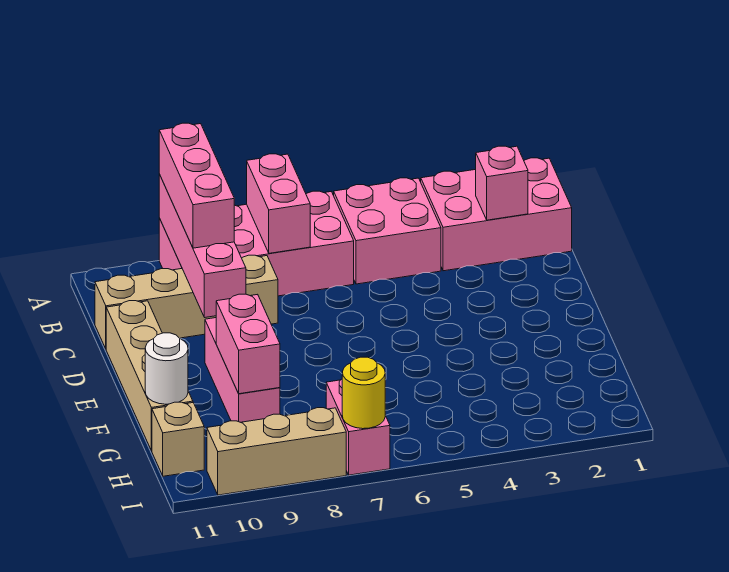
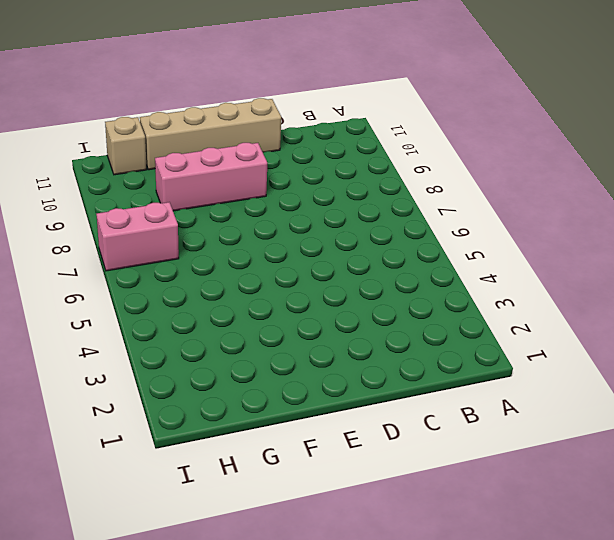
none -> pink 2x3 brick [421,158,572,271]
none -> pink 2x2 brick [334,178,441,284]
none -> pink 2x4 brick [159,191,354,296]

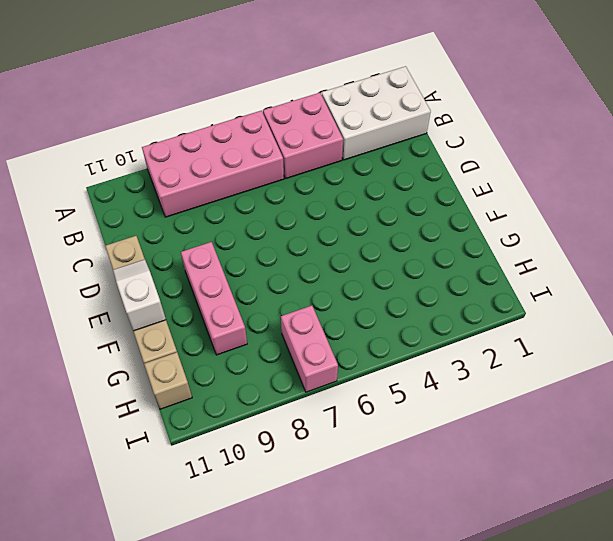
white 2x3 brick [322,66,431,160] -> pink 2x3 brick [421,158,572,271]
white 1x2 slope [113,260,166,331] -> none
none -> tan 1x4 brick [95,255,278,348]
none -> tan 1x3 brick [207,408,346,495]
none -> pink 1x2 brick [247,154,310,253]

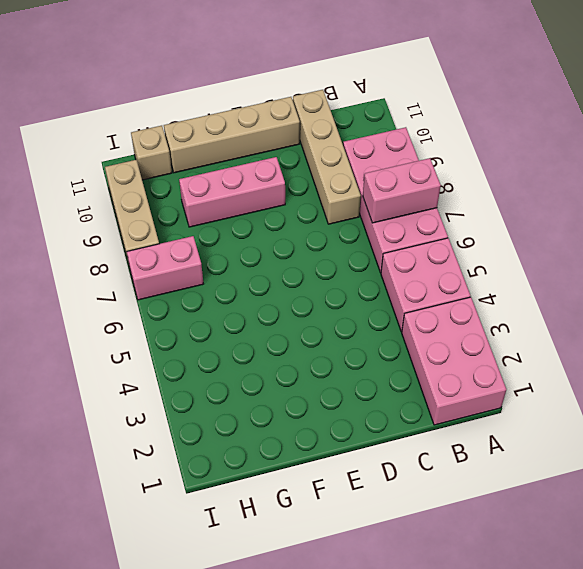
none -> pink 1x4 brick [159,174,246,317]
none -> pink 1x1 brick [476,146,528,220]
none -> pink 1x2 brick [216,294,280,394]

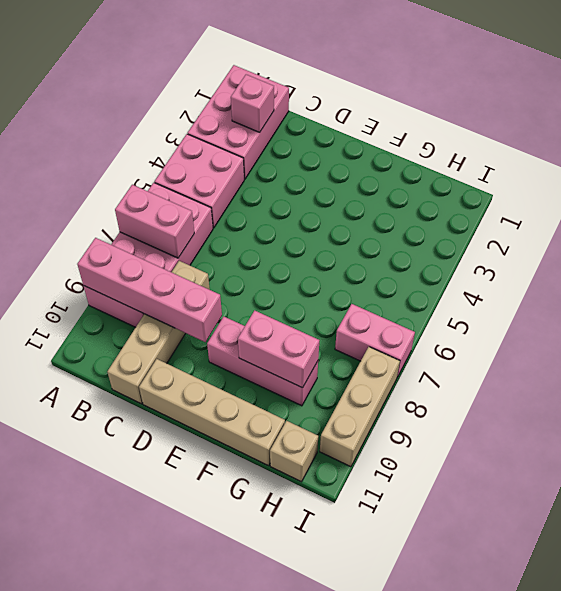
none -> white 1x1 round brick [145,333,188,404]
none -> yellow 1x1 round brick [342,357,385,429]
none -> pink 1x3 brick [159,123,234,248]

